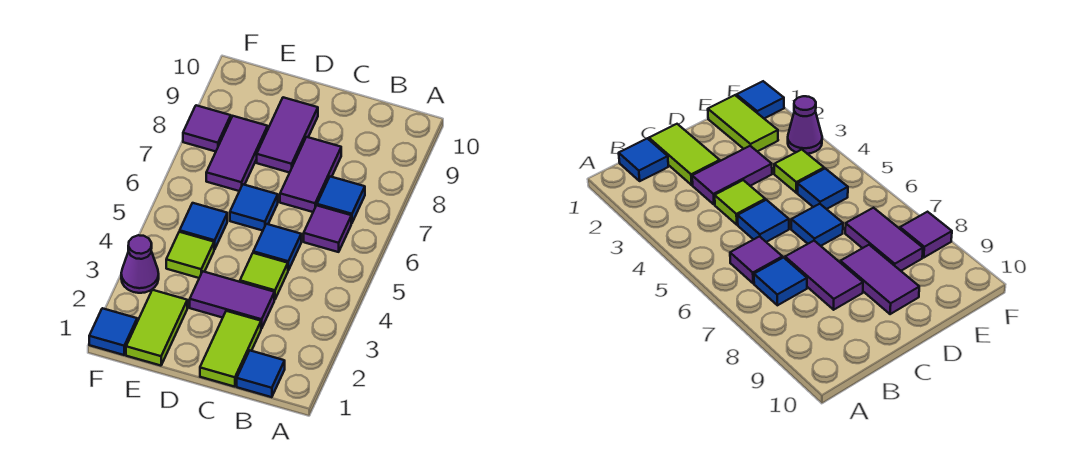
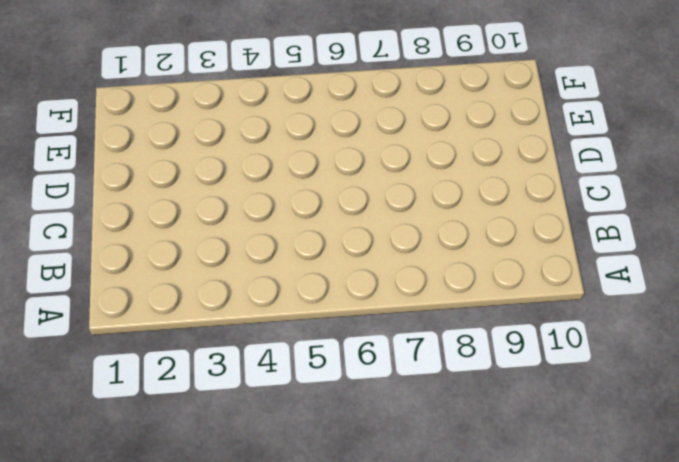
none -> blue 1x1 tile [237,351,285,397]
none -> purple 1x1 tile [304,205,351,252]
none -> blue 1x1 tile [317,177,365,223]

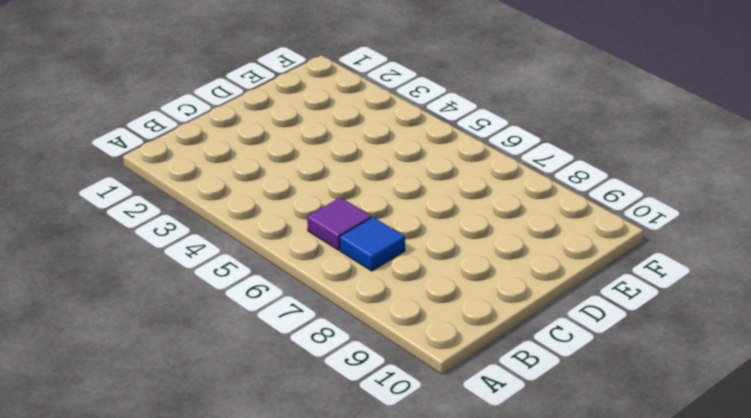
none -> blue 1x1 tile [237,351,285,397]
none -> lime 1x2 tile [200,311,261,387]
none -> purple 1x2 tile [190,272,274,329]

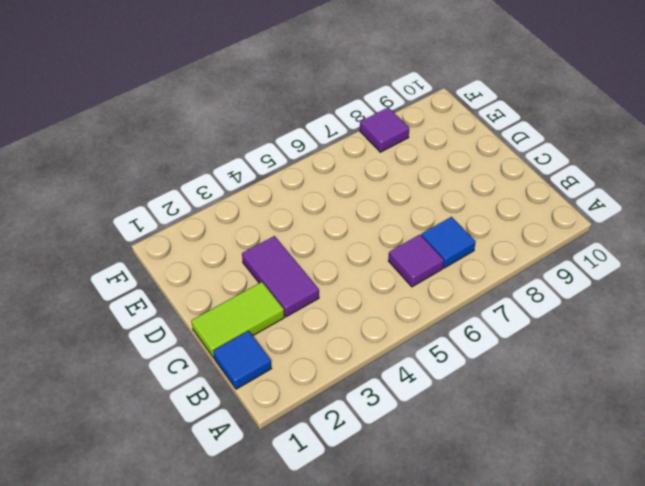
none -> lime 1x1 tile [240,253,288,300]
none -> blue 1x1 tile [253,224,301,270]
none -> purple 1x2 tile [280,137,341,212]

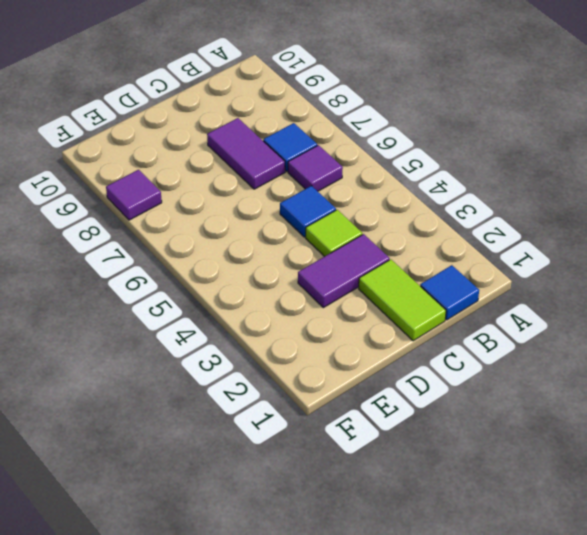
none -> blue 1x1 tile [230,184,278,231]
none -> purple 1x2 tile [257,97,318,173]
none -> lime 1x2 tile [126,290,187,366]

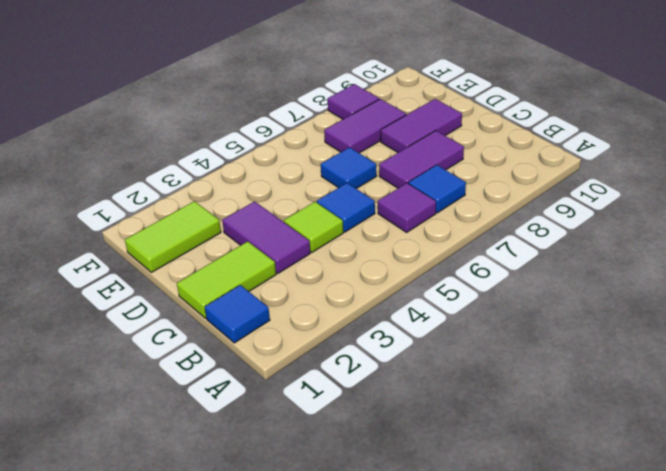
none -> lime 1x1 tile [166,232,214,278]
none -> blue 1x1 tile [180,203,227,250]
none -> blue 1x1 tile [89,308,137,355]

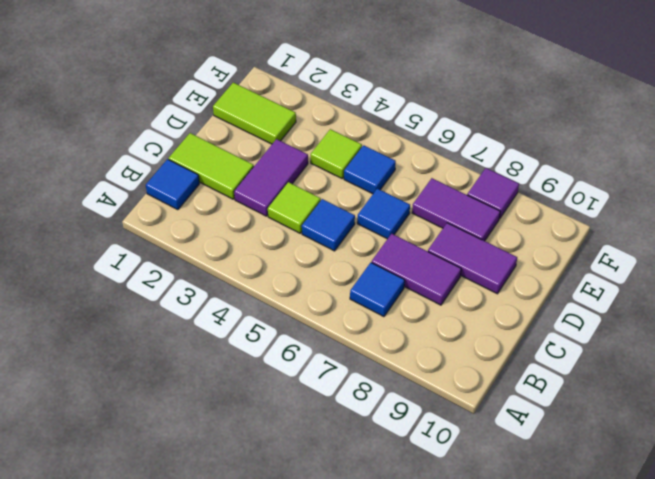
none -> purple 1x1 tile [304,205,351,252]
none -> blue 1x1 tile [89,308,137,355]
none -> purple 1x1 cone [121,235,159,293]

